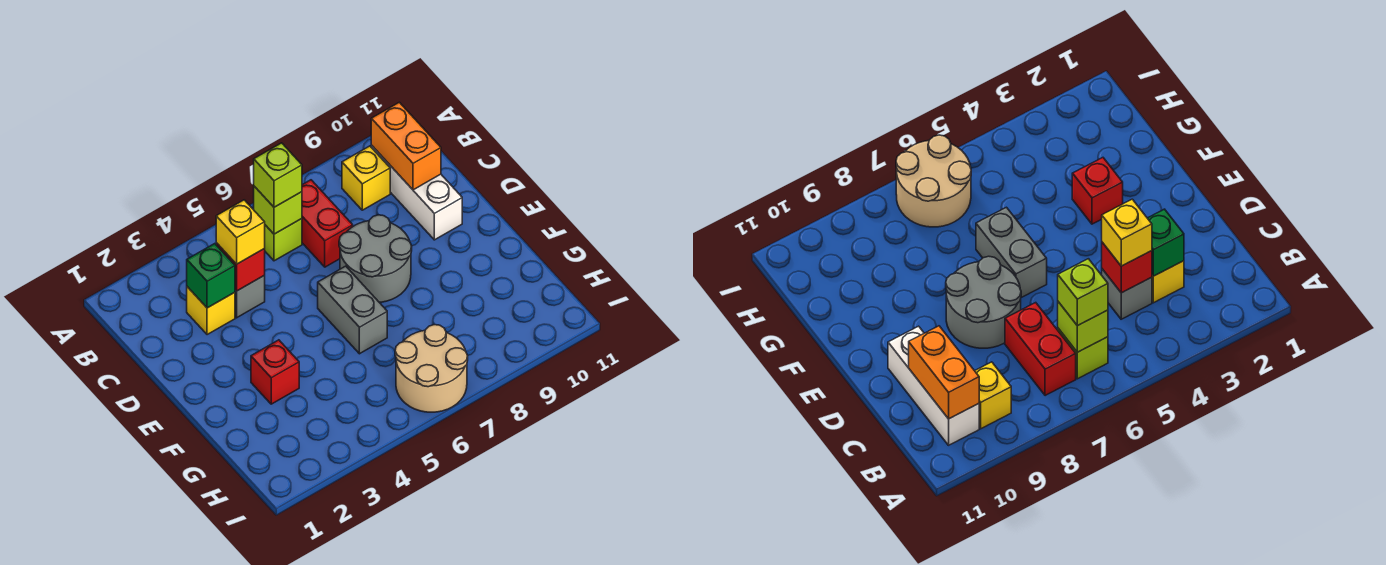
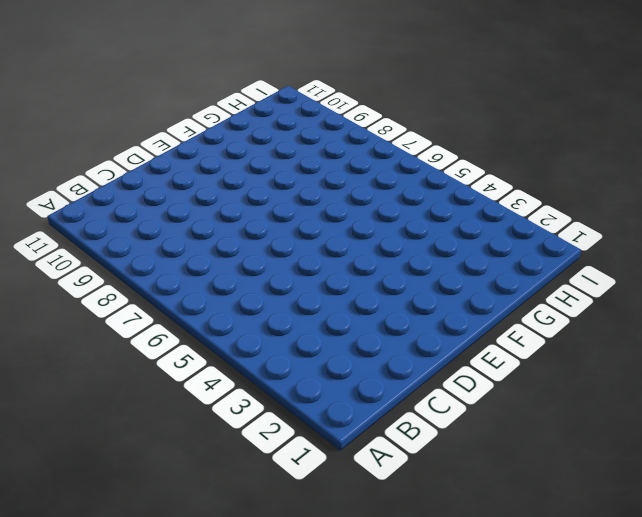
none -> lime 1x1 brick [264,219,302,261]
none -> red 1x2 brick [302,180,353,267]
none -> yellow 1x1 brick [342,146,390,210]

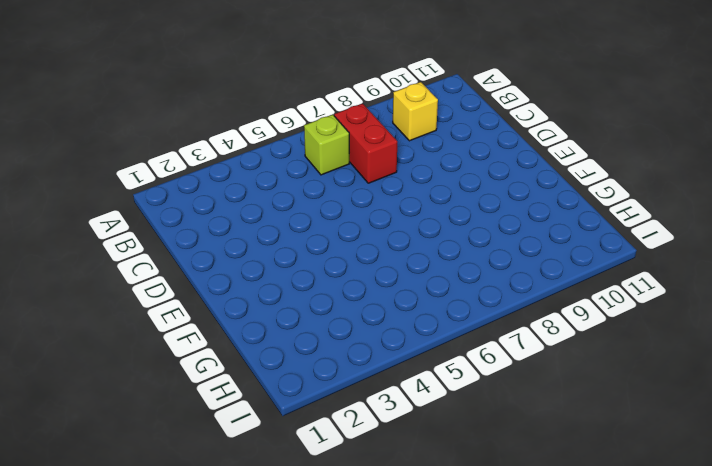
none -> white 1x3 brick [371,145,462,240]
none -> yellow 1x1 brick [187,287,235,335]
none -> grey 1x1 brick [235,275,265,318]

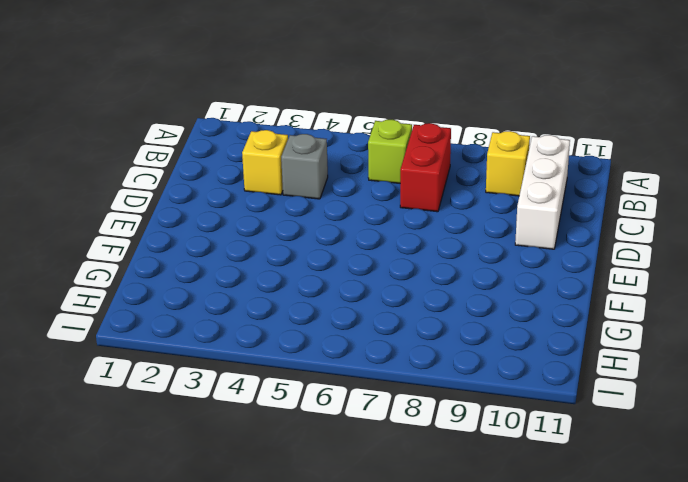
none -> grey 2x2 round brick [339,215,412,303]
none -> grey 1x2 brick [318,266,387,354]
none -> red 1x1 brick [251,340,299,404]

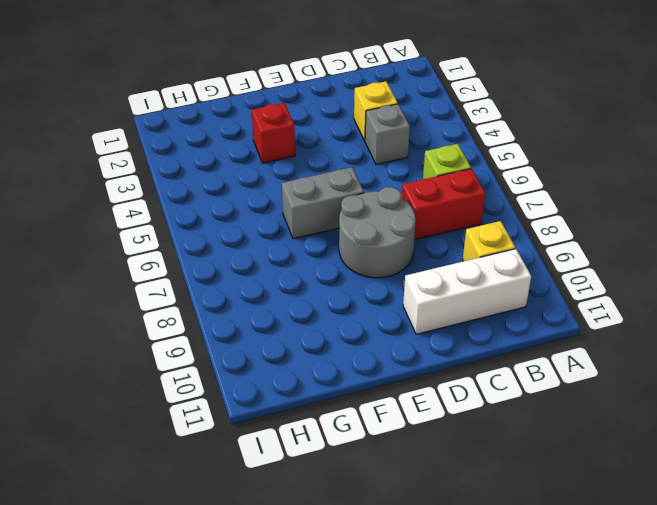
none -> tan 2x2 round brick [395,325,468,412]
none -> lime 1x1 brick [254,186,302,234]
none -> orange 1x2 brick [371,102,441,190]

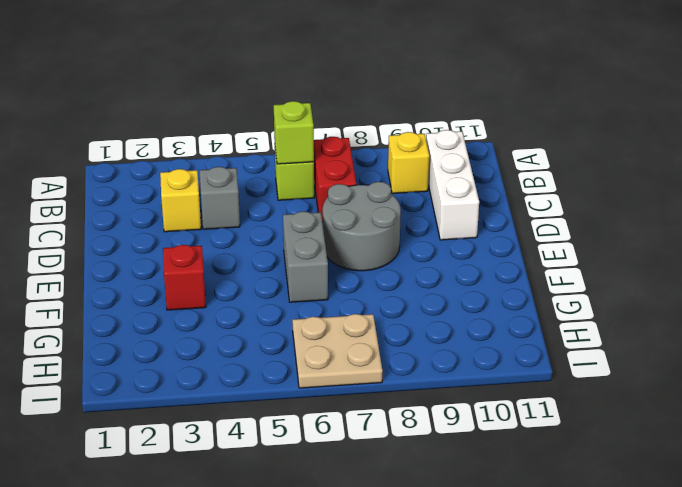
tan 2x2 plate [292,314,383,388] -> tan 2x2 round brick [395,325,468,412]
none -> orange 1x2 brick [371,102,441,190]
none -> green 1x1 brick [187,244,235,308]
none -> red 1x1 brick [216,243,265,291]

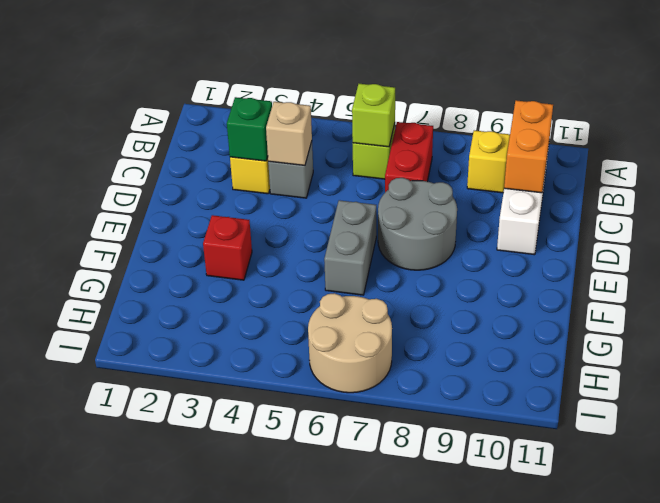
tan 1x1 brick [266,102,312,166] -> red 1x1 brick [216,243,265,291]
none -> lime 1x1 brick [254,143,302,207]
none -> yellow 1x1 brick [216,200,265,264]

